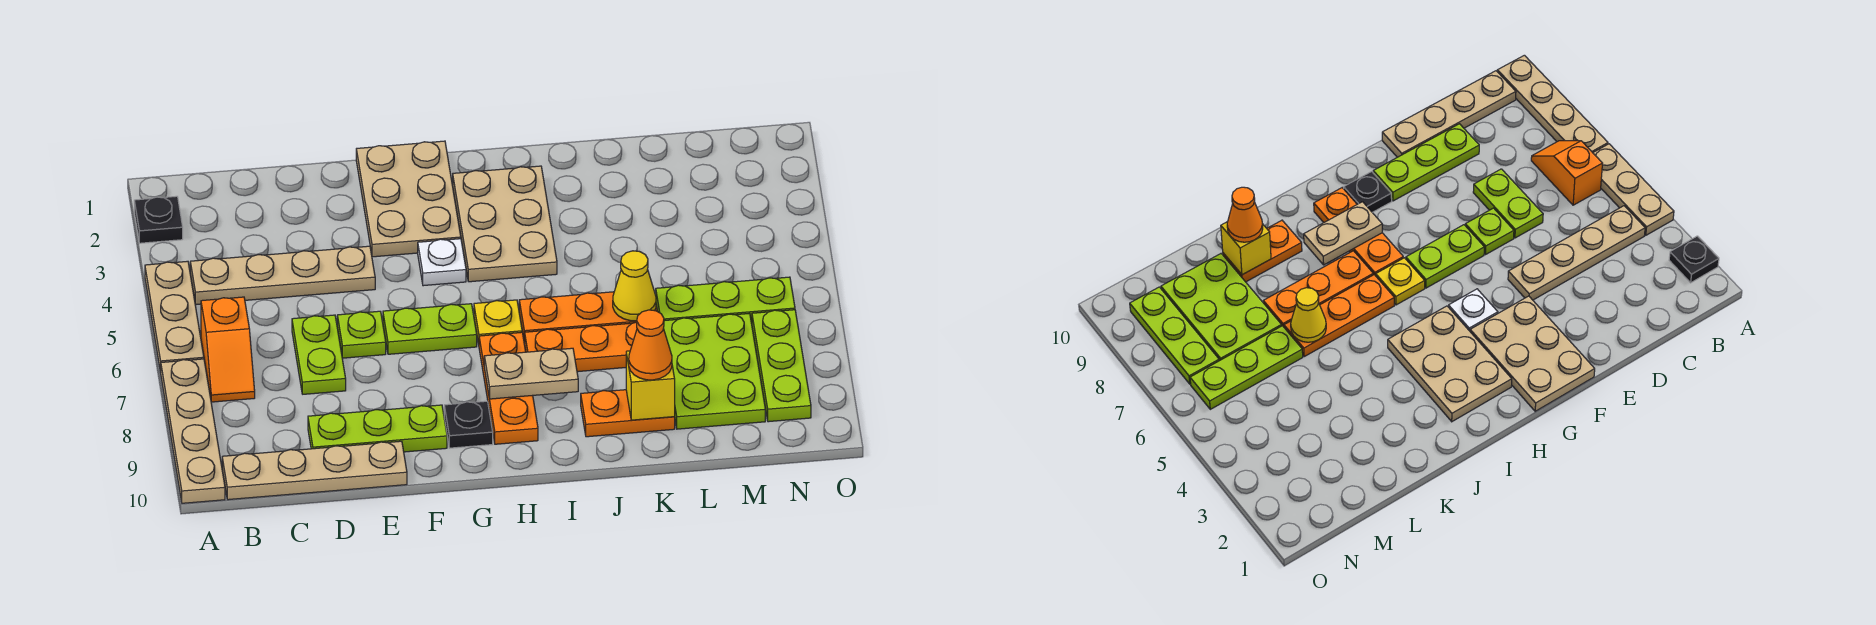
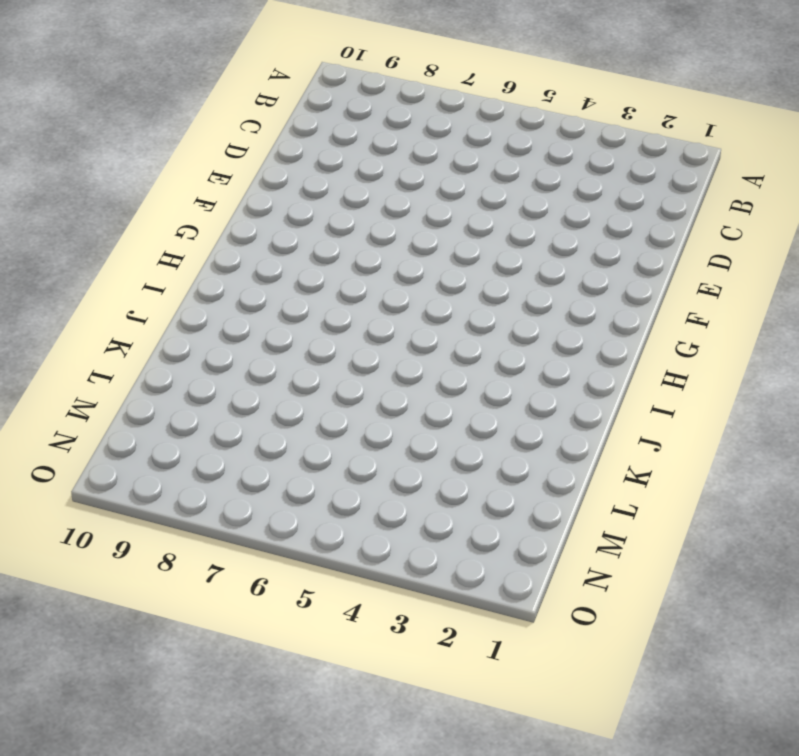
none -> black 1x1 plate [134,196,183,243]
none -> tan 1x3 plate [145,261,204,373]
none -> tan 1x4 plate [161,359,225,503]

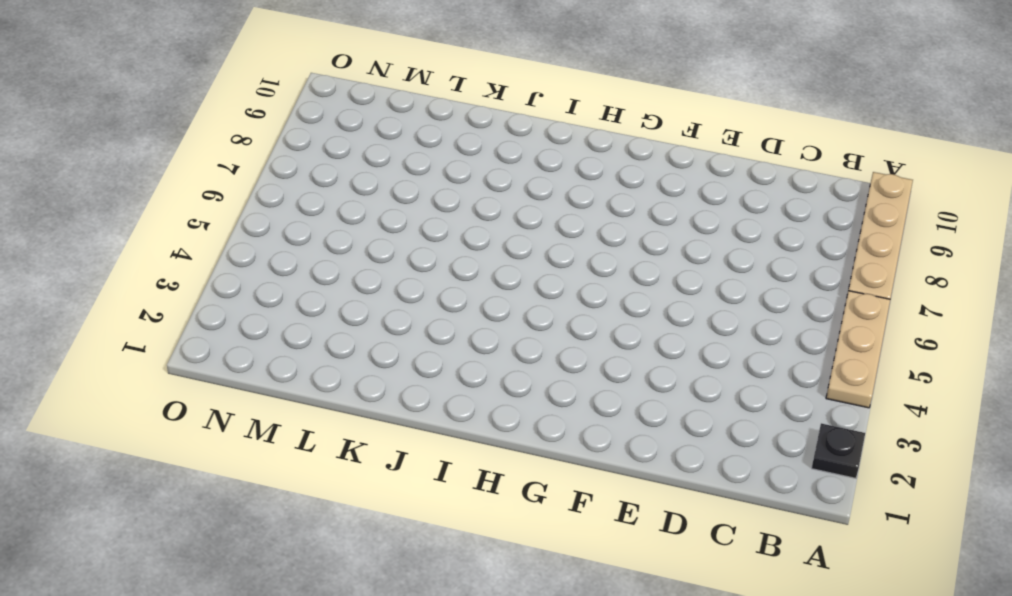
none -> tan 1x4 plate [190,246,375,305]
none -> orange 1x2 slope [201,297,255,402]
none -> tan 1x4 plate [222,441,407,500]

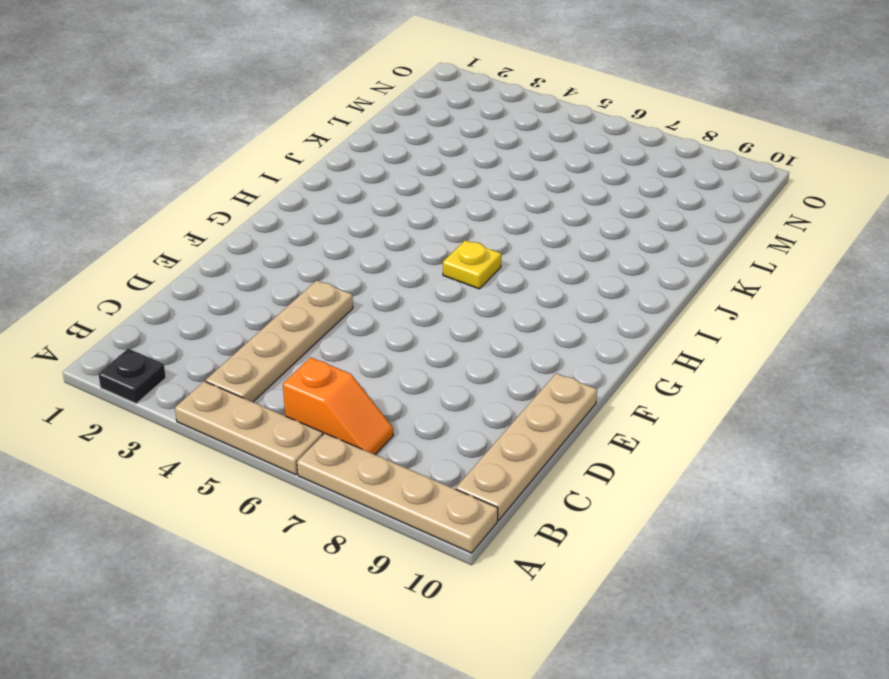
none -> lime 1x2 plate [292,315,346,394]
none -> lime 1x3 plate [308,405,447,452]
none -> lime 1x1 plate [337,311,386,358]

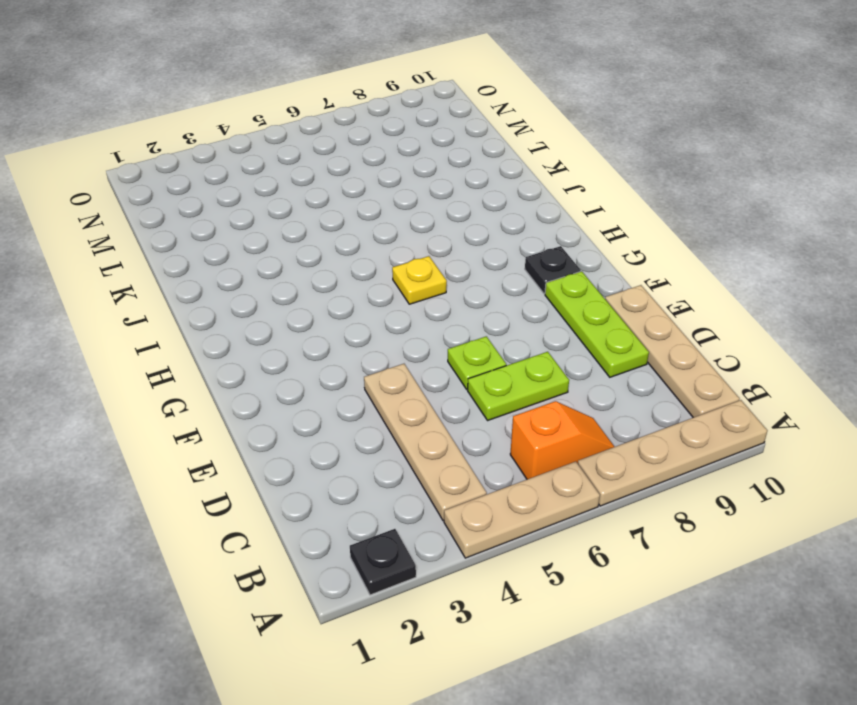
none -> tan 2x3 plate [356,141,461,257]
none -> lime 1x2 plate [383,304,477,354]
none -> white 1x1 plate [418,239,466,286]

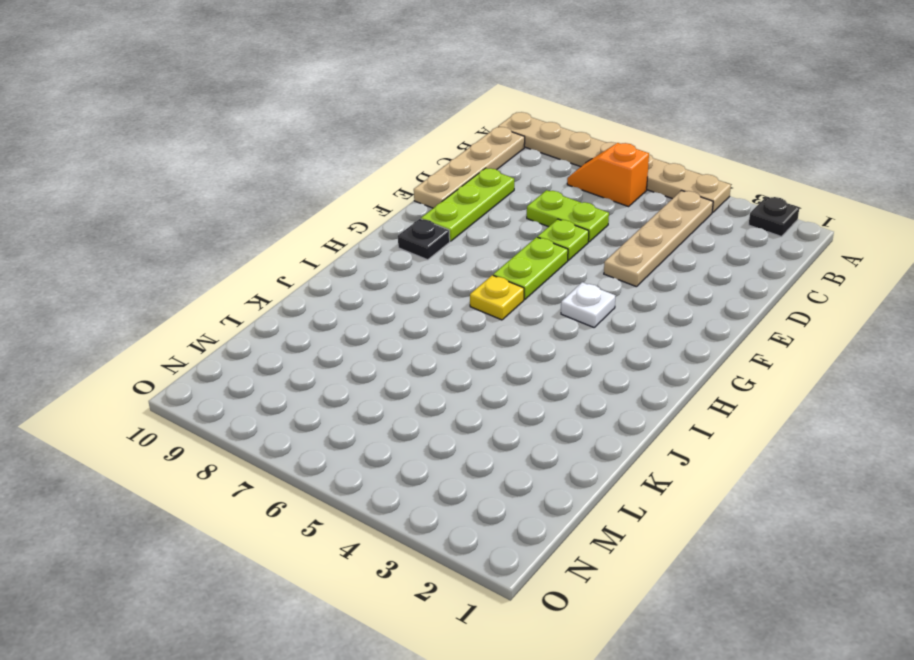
none -> tan 2x3 plate [356,141,461,257]
none -> tan 2x3 plate [453,166,557,282]
none -> orange 1x3 plate [479,332,538,444]

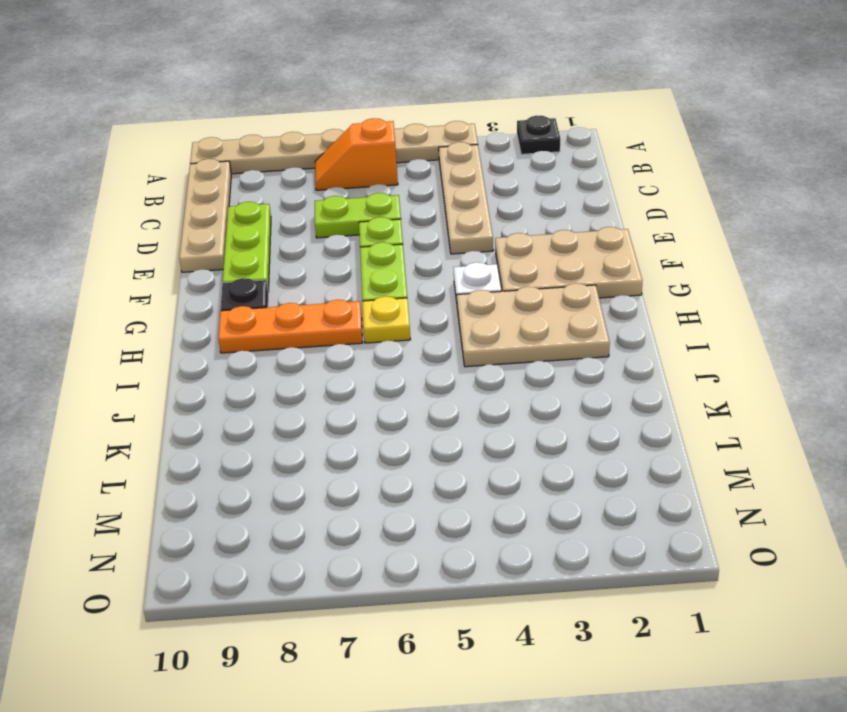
none -> orange 1x3 plate [519,292,657,343]
none -> orange 1x3 plate [525,322,637,372]
none -> orange 1x2 plate [581,390,675,437]

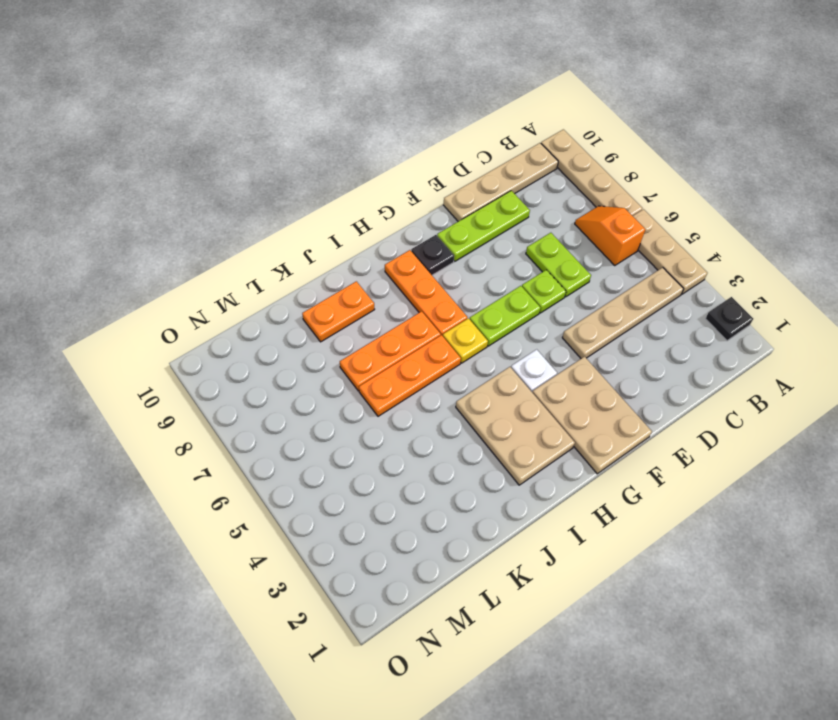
none -> lime 1x3 plate [656,277,795,324]
none -> lime 2x3 plate [663,313,765,429]
none -> lime 1x3 plate [752,310,811,422]

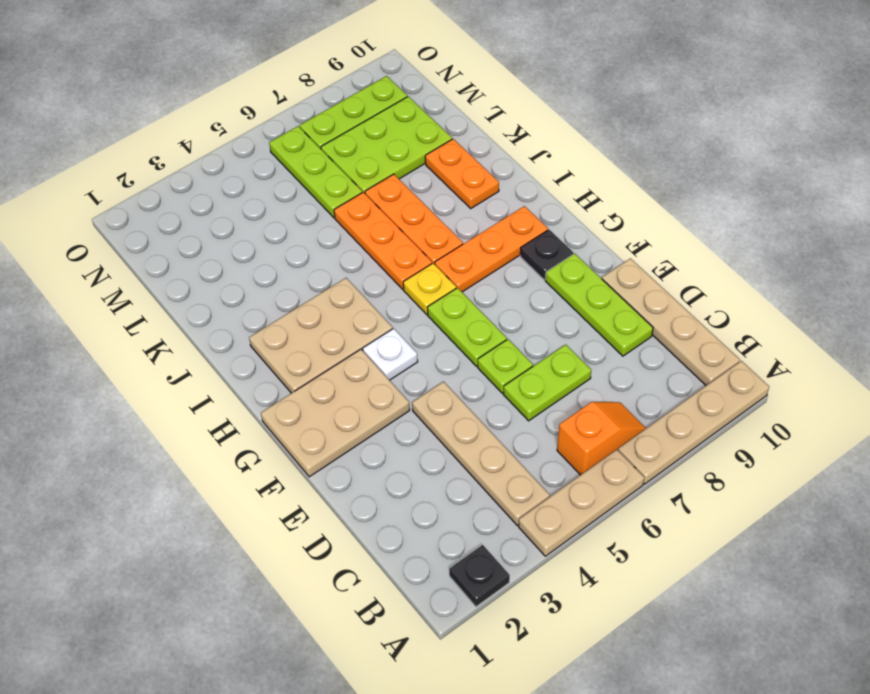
none -> tan 1x2 plate [484,348,578,399]
none -> yellow 1x1 cone [613,251,656,321]
none -> yellow 1x1 brick [626,351,675,420]

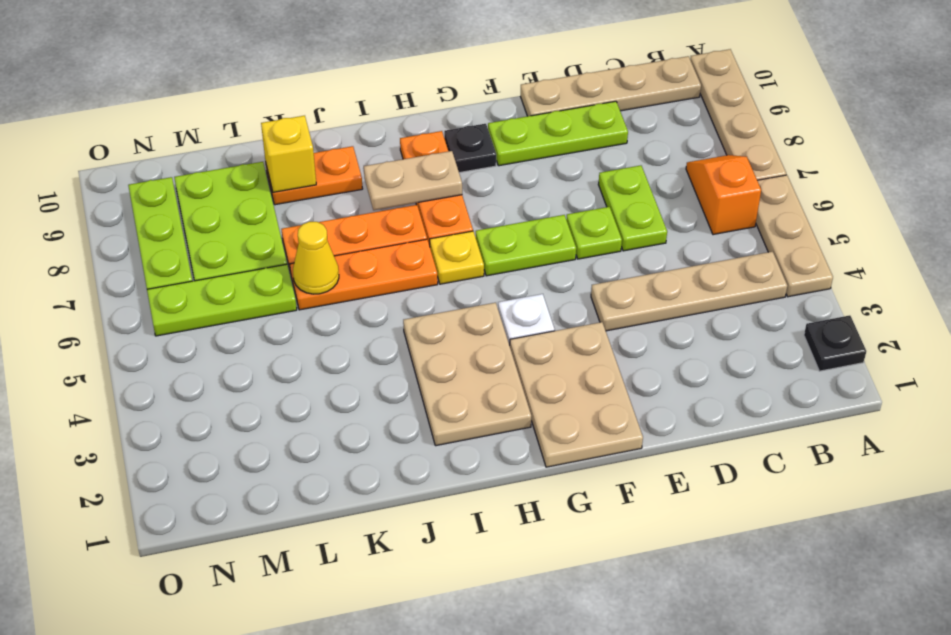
none -> orange 1x1 cone [629,310,672,380]

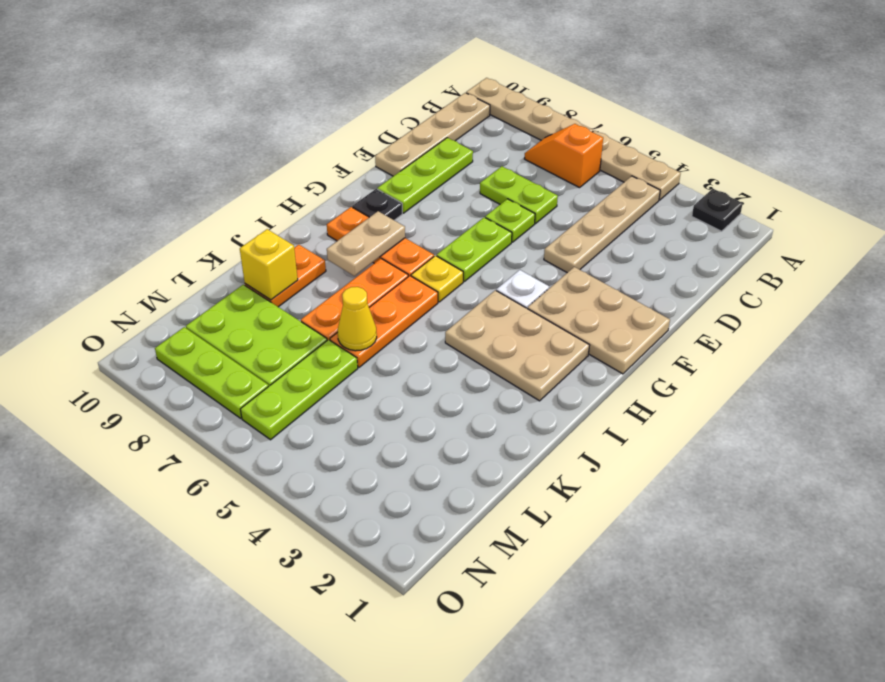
none -> orange 1x1 cone [629,310,672,380]

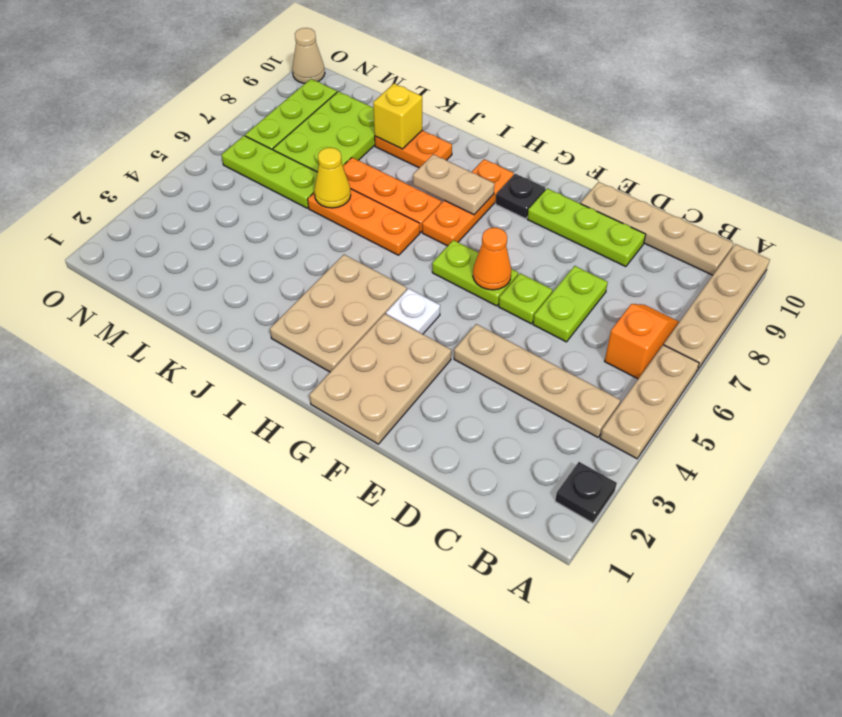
orange 1x1 cone [473,228,511,290] -> orange 1x1 cone moved to [629,310,672,380]
tan 1x1 cone [292,28,325,83] -> none
none -> yellow 1x1 plate [474,300,522,344]

